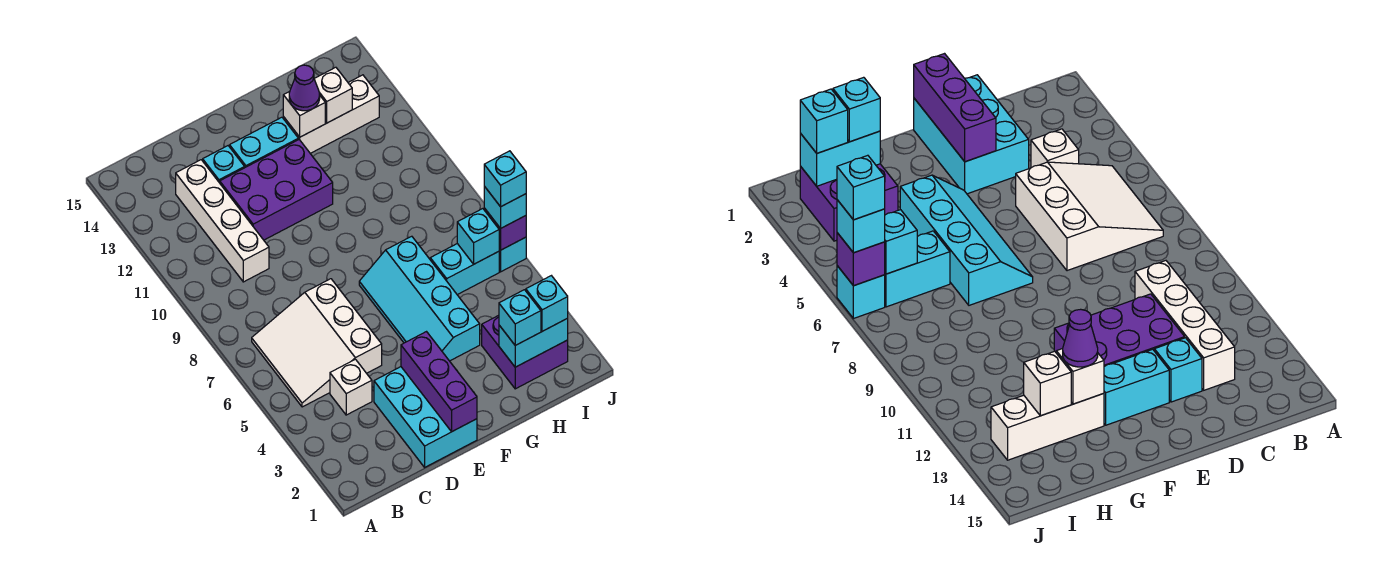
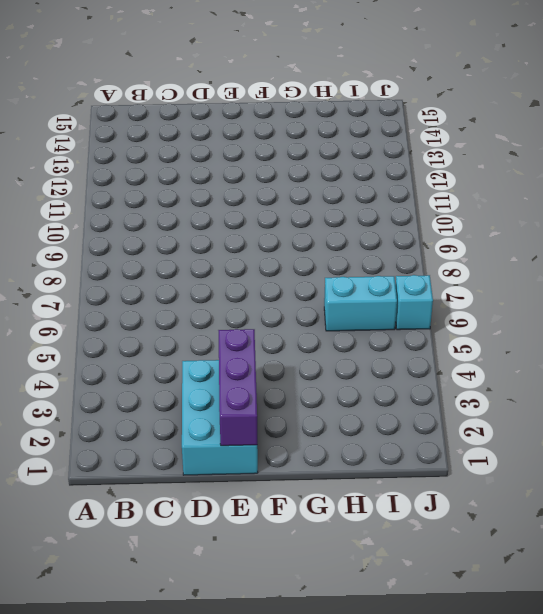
none -> white 3x3 slope [252,279,382,407]
none -> white 1x1 brick [330,359,372,415]
none -> white 1x4 brick [176,160,269,282]

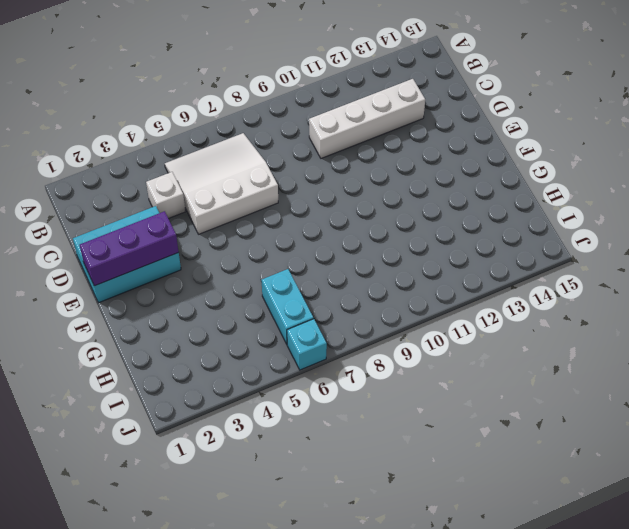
none -> purple 2x3 brick [220,140,333,240]
none -> cyan 1x1 brick [203,146,245,183]
none -> cyan 1x2 brick [230,117,298,167]

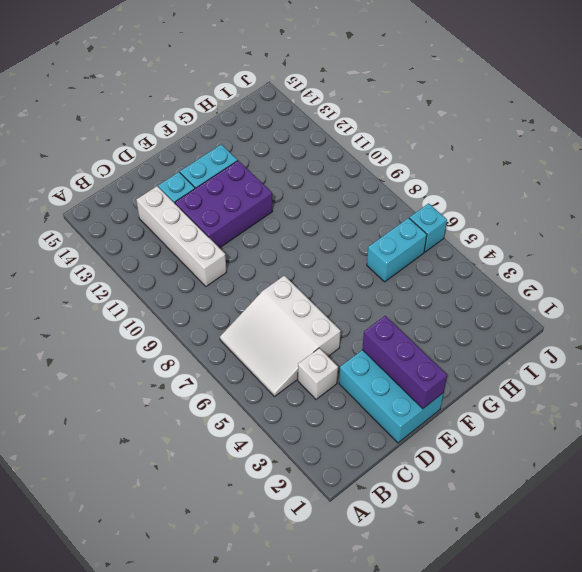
none -> cyan 2x4 slope [359,236,480,361]
none -> white 1x3 brick [283,75,379,153]
none -> purple 2x2 brick [482,315,568,389]

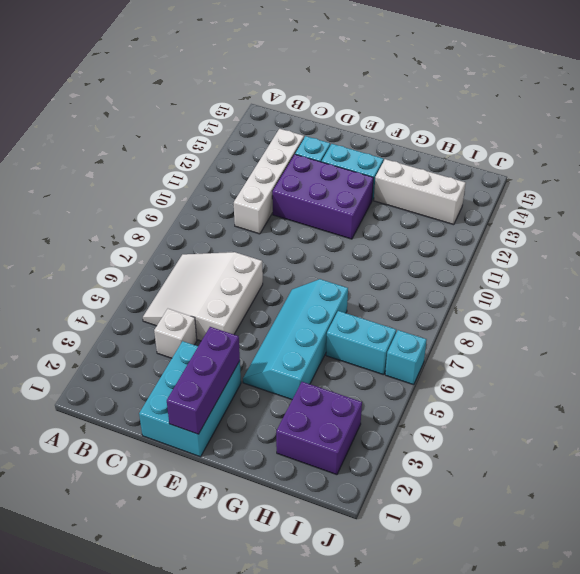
none -> white 1x1 brick [283,92,325,137]
none -> cyan 1x2 brick [499,318,568,367]
none -> white 1x1 brick [314,67,352,123]

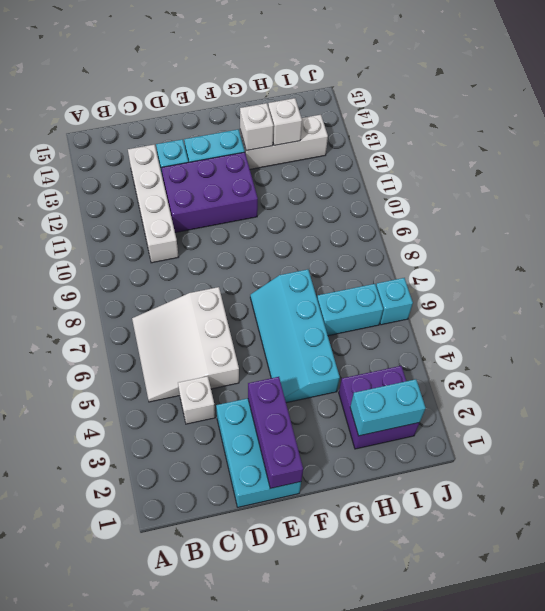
none -> cyan 1x1 brick [457,209,499,264]
none -> purple 1x1 brick [484,208,526,250]
none -> purple 1x1 cone [289,65,320,111]

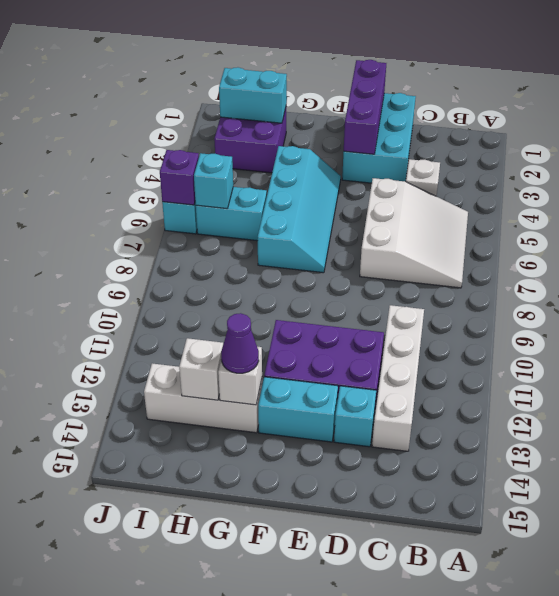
none -> cyan 1x1 brick [499,290,541,345]
none -> cyan 1x1 brick [526,276,568,331]
none -> cyan 1x1 brick [484,186,526,228]

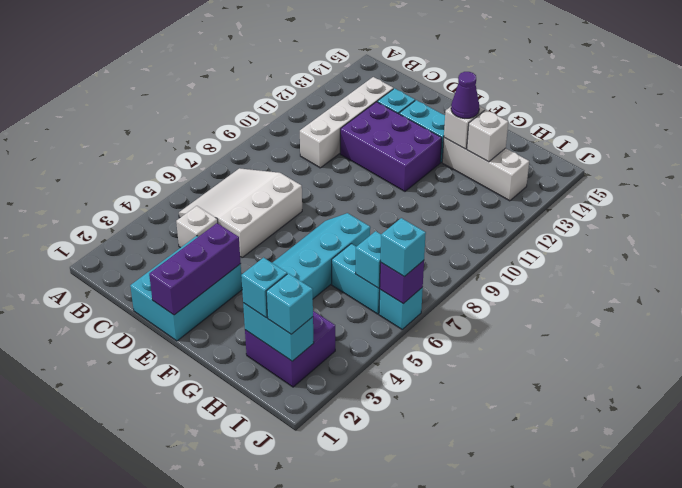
none -> cyan 1x1 brick [484,151,526,207]

